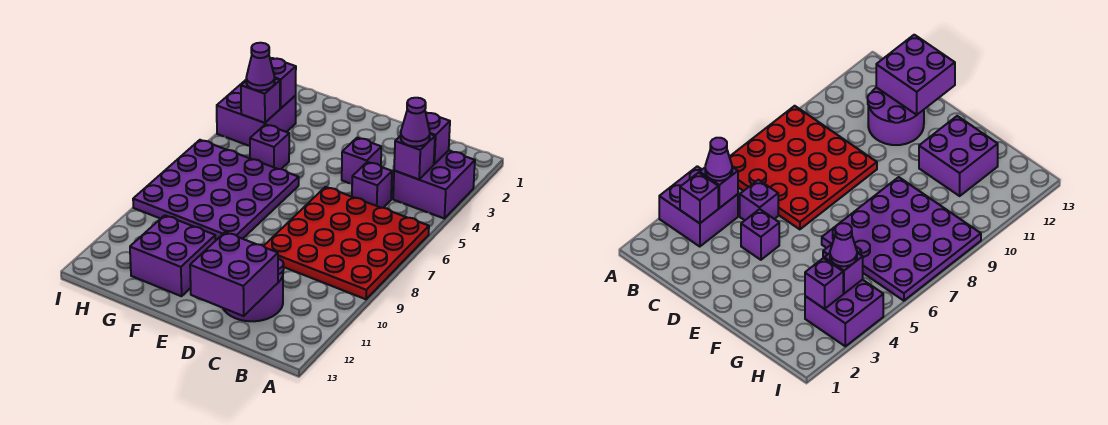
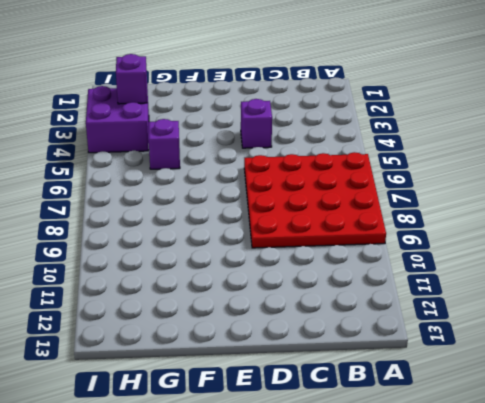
none -> purple 2x2 brick [393,150,475,218]
none -> purple 1x1 brick [352,162,392,208]
none -> purple 2x2 round brick [223,259,284,321]

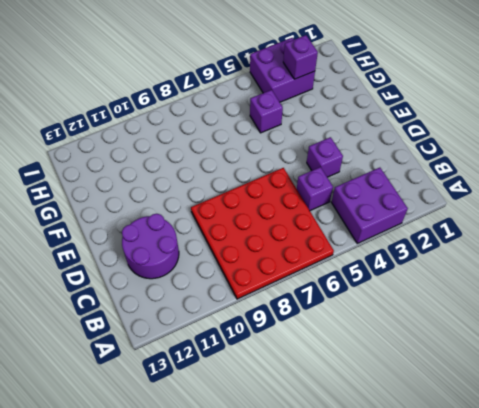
none -> purple 4x4 plate [133,140,299,240]
none -> purple 2x2 brick [130,215,215,296]
none -> purple 1x1 brick [426,113,450,164]

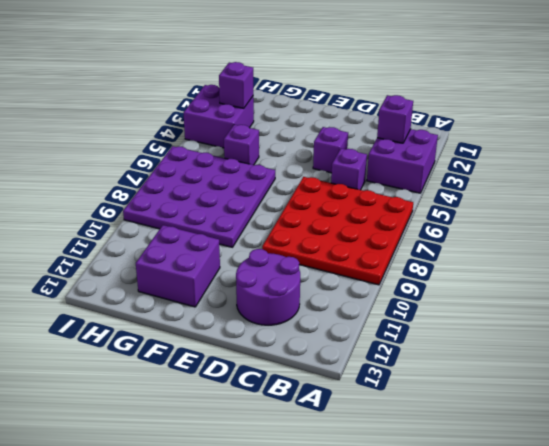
none -> purple 1x1 brick [394,134,435,179]
none -> purple 2x2 brick [190,232,278,316]
none -> purple 1x1 brick [241,79,280,123]

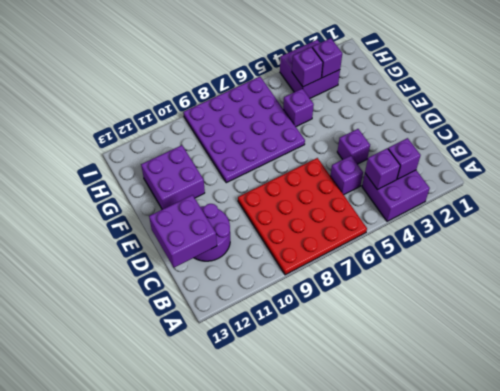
none -> purple 1x1 cone [401,98,430,147]
none -> purple 1x1 cone [246,43,275,90]

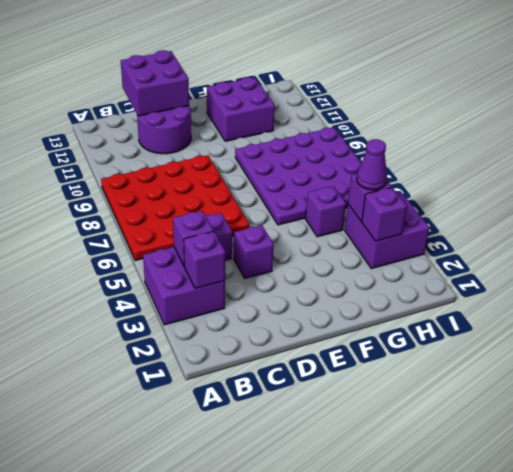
none -> purple 1x1 cone [401,98,430,147]

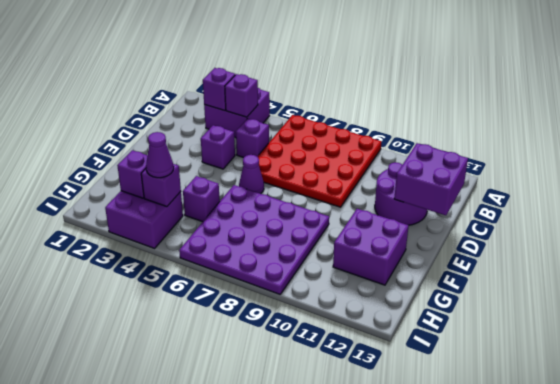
purple 1x1 cone [239,155,264,194] -> purple 1x1 cone moved to [401,98,430,147]

